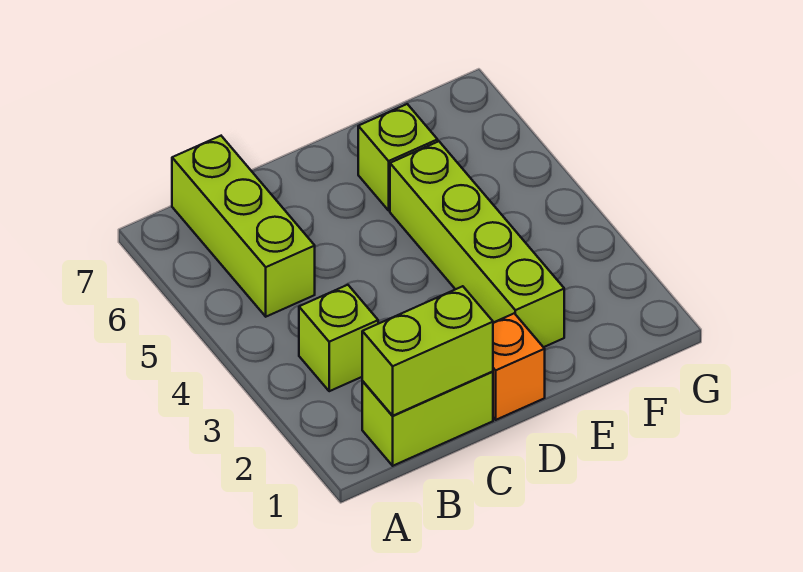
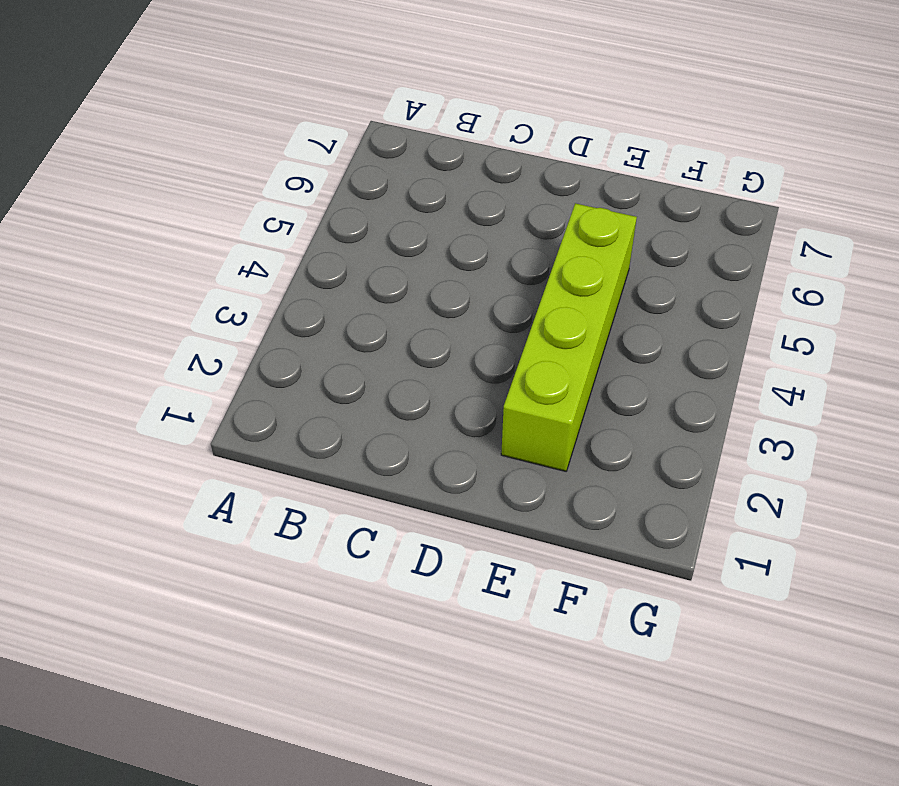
none -> lime 1x2 brick [362,371,493,466]
none -> lime 1x1 brick [299,285,378,391]

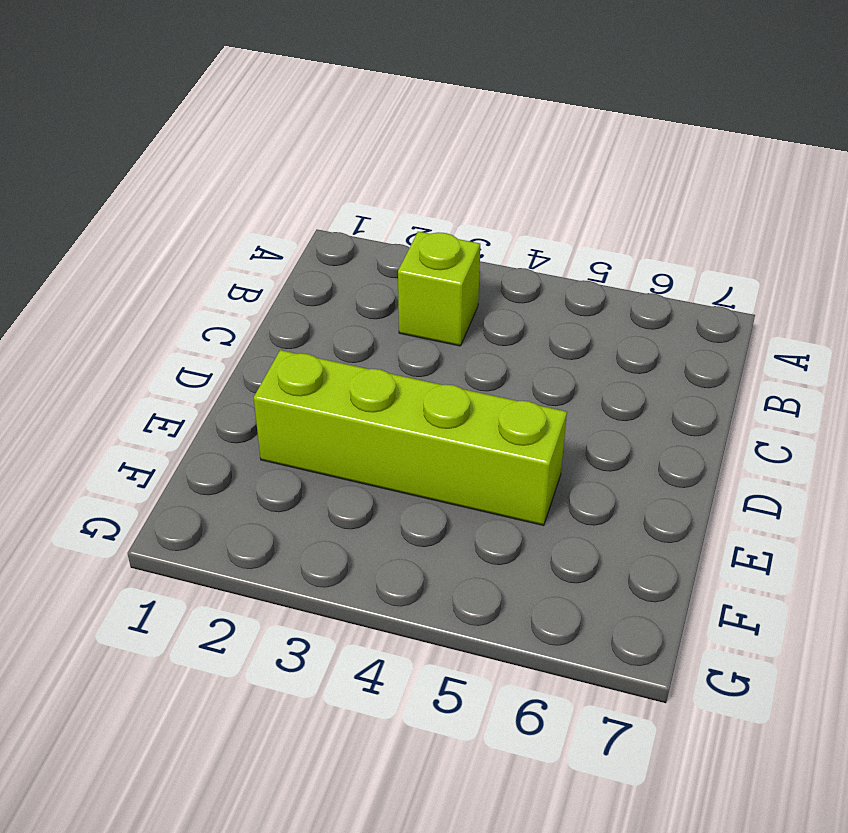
none -> lime 1x2 brick [362,371,493,466]
none -> lime 1x3 brick [172,136,315,317]

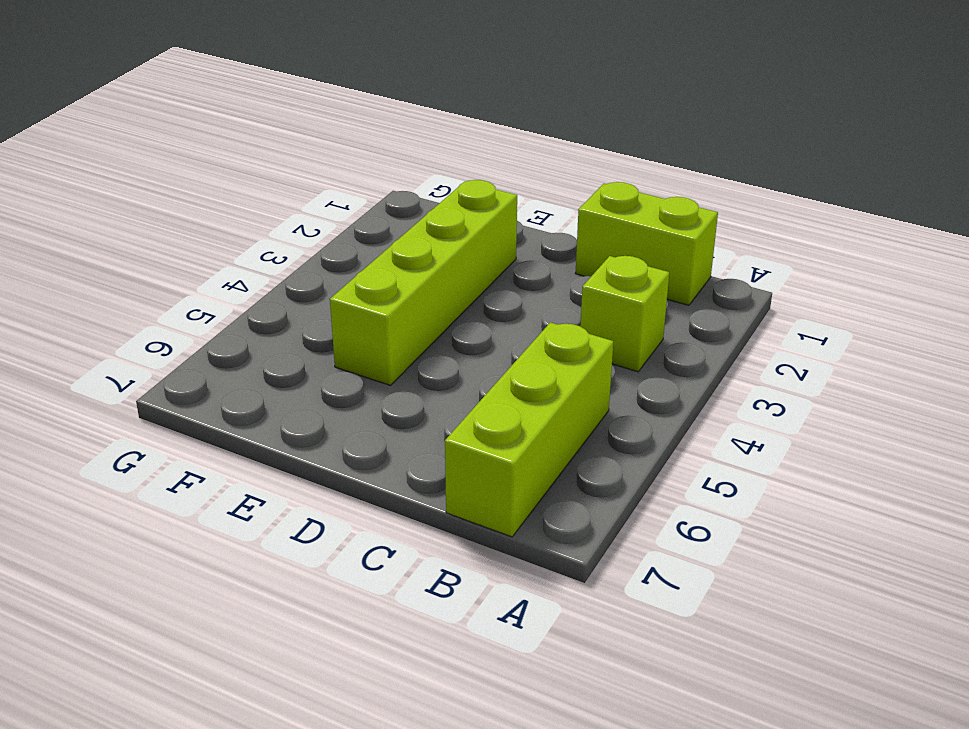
none -> orange 1x1 brick [493,313,545,420]
none -> lime 1x1 brick [358,104,438,210]

